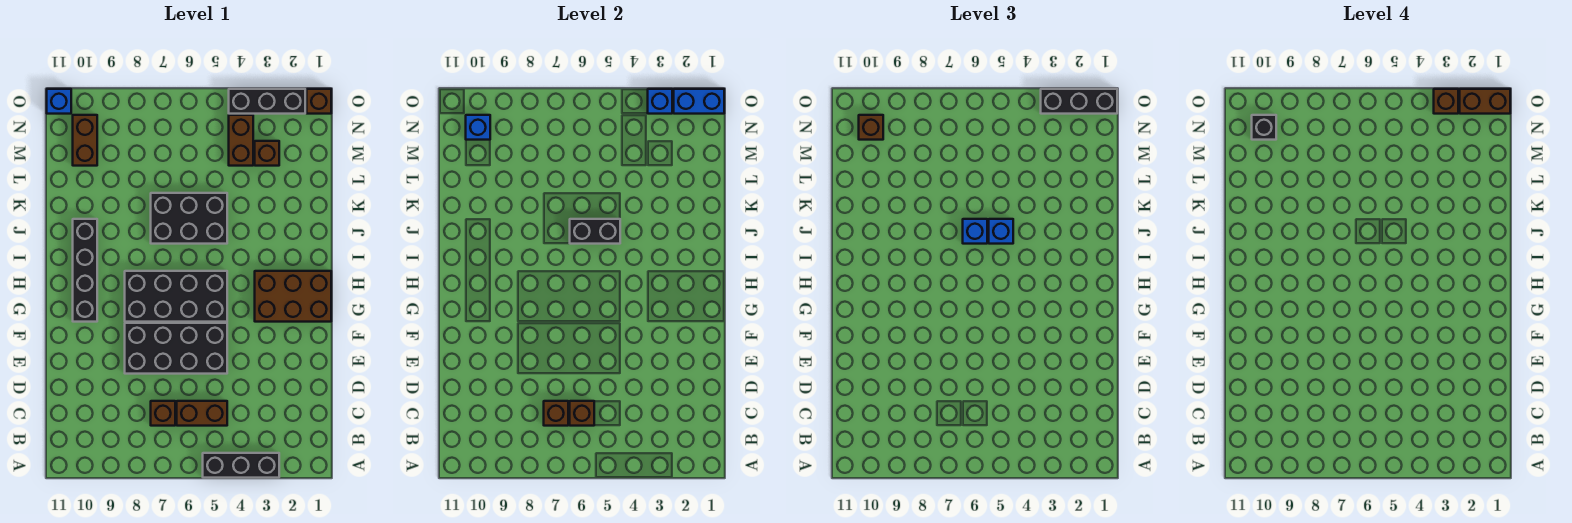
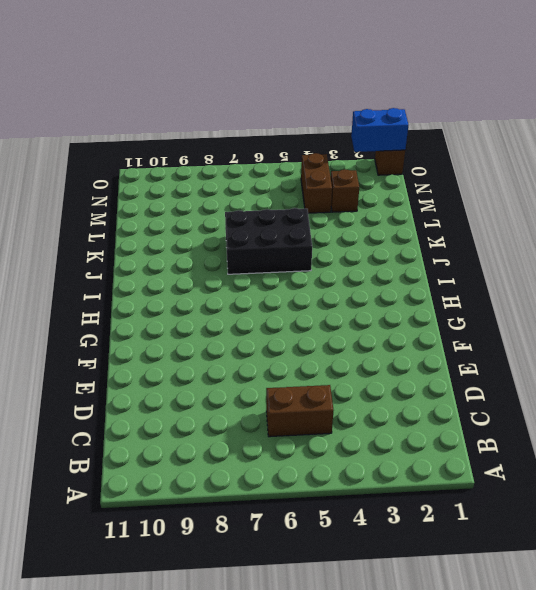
none -> black 1x3 brick [203,453,279,478]
none -> brown 1x1 brick [151,401,175,426]
none -> black 2x4 brick [125,323,227,374]

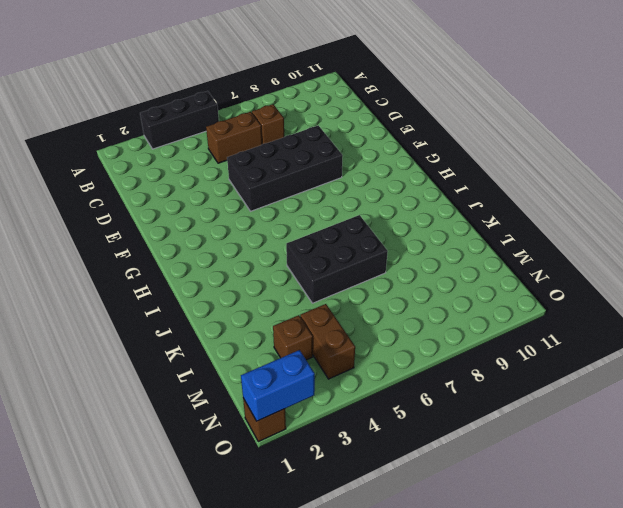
none -> brown 2x3 brick [255,271,331,322]
none -> black 2x4 brick [125,271,227,322]
none -> black 1x4 brick [73,219,97,322]

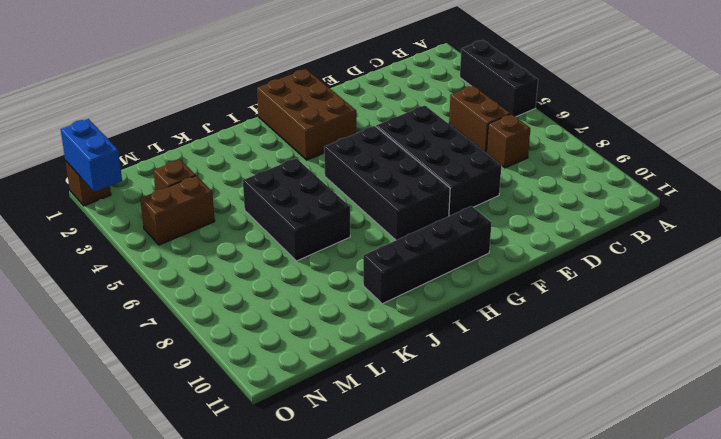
none -> brown 1x2 brick [73,115,97,166]
none -> black 1x3 brick [229,89,305,114]
none -> blue 1x1 brick [47,89,71,114]

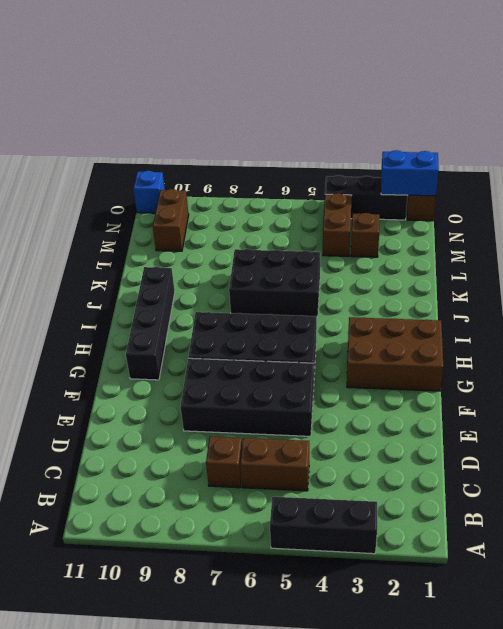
none -> brown 1x1 brick [570,401,594,426]
none -> brown 1x1 brick [544,401,568,426]
none -> black 1x2 brick [570,219,620,244]

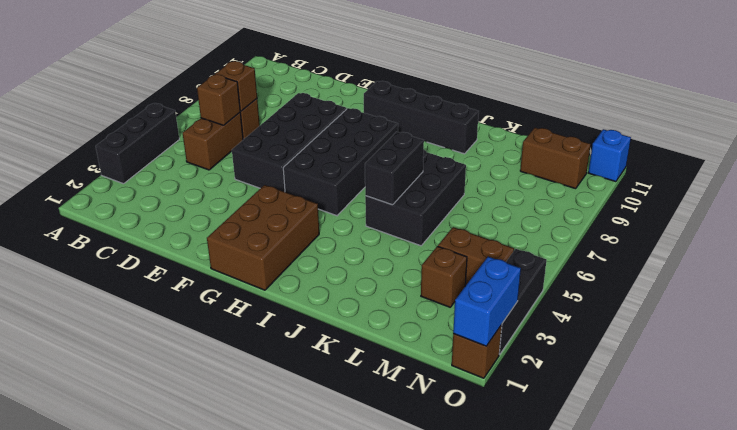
none -> blue 1x1 brick [466,115,490,140]
none -> blue 1x1 brick [648,89,672,114]
none -> blue 1x1 brick [989,219,1013,244]

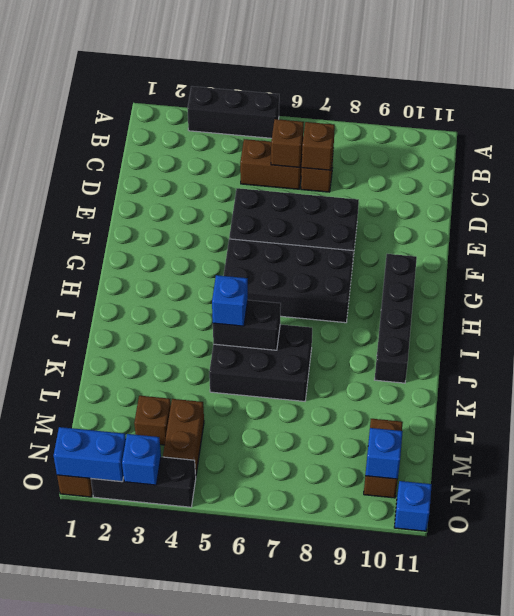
none -> brown 2x3 brick [255,271,331,322]
none -> blue 1x1 brick [963,219,987,244]
none -> brown 1x1 brick [859,115,883,140]

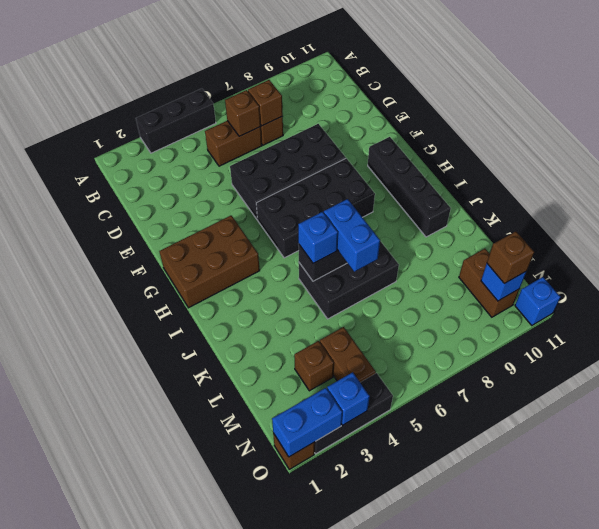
blue 1x2 brick [324,199,380,272] -> blue 1x1 brick [963,219,987,244]
none -> black 1x3 brick [1041,89,1117,114]
none -> black 1x1 brick [1252,115,1276,140]
none -> brown 1x2 brick [1460,89,1510,114]

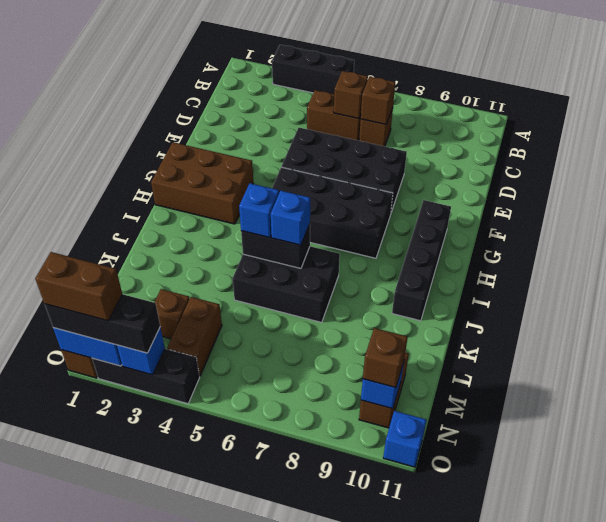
none -> black 1x1 brick [1252,115,1276,140]
none -> brown 1x1 brick [1434,89,1458,114]

